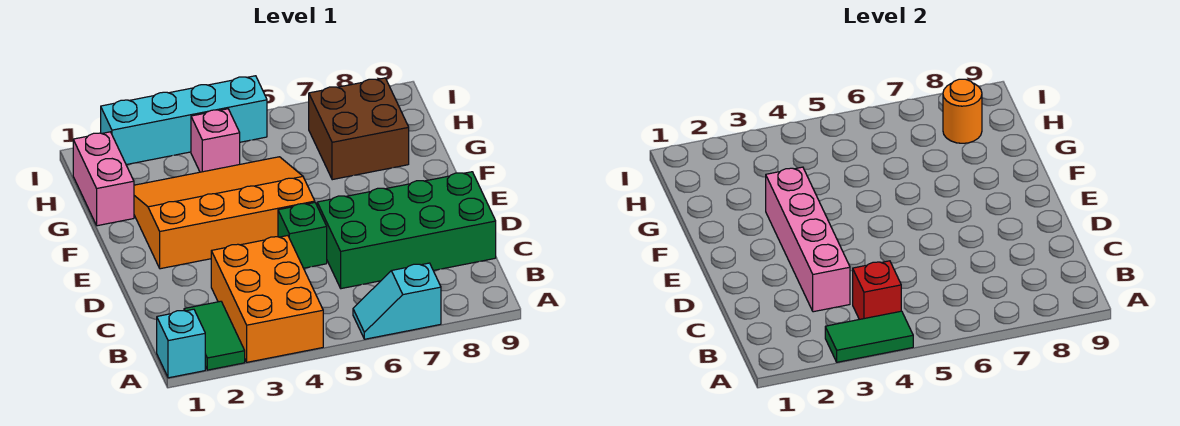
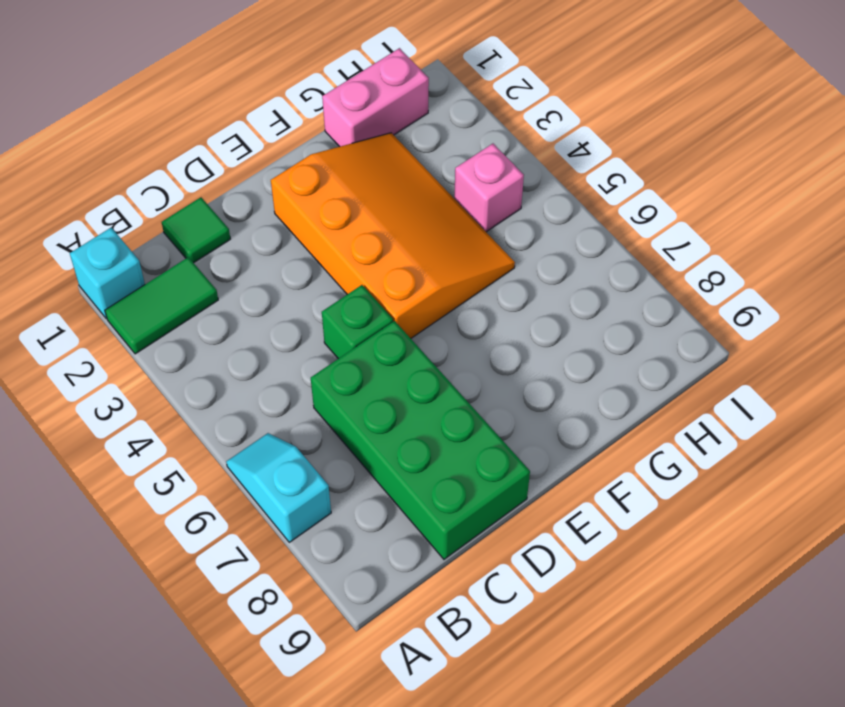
green 1x1 tile [162,197,230,263] -> none
none -> orange 2x3 brick [211,236,323,362]
none -> brown 2x2 brick [309,78,409,180]
none -> cyan 1x4 brick [101,76,267,165]

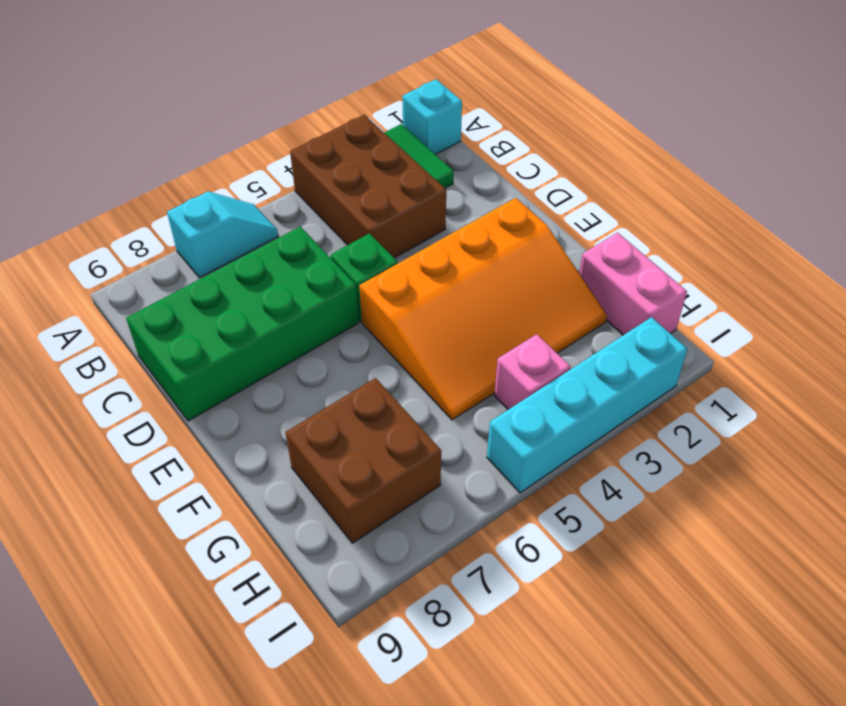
brown 2x3 brick [290,115,446,258] -> orange 2x3 brick [211,236,323,362]
none -> green 1x2 tile [825,311,913,362]
none -> red 1x1 brick [853,261,901,320]
none -> pink 1x4 brick [766,167,850,312]

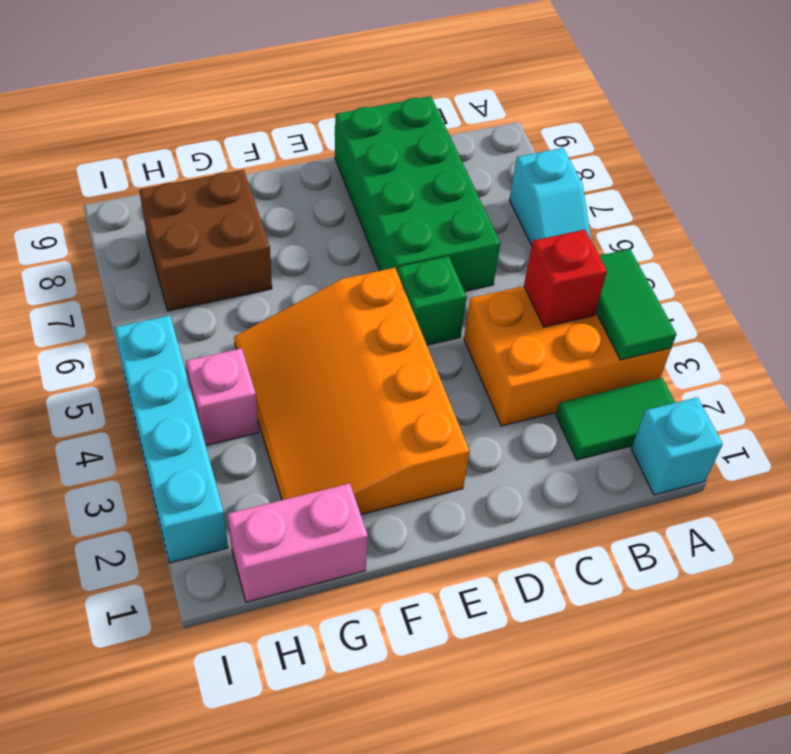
none -> pink 1x4 brick [766,167,850,312]
none -> orange 1x1 round brick [943,79,982,143]

